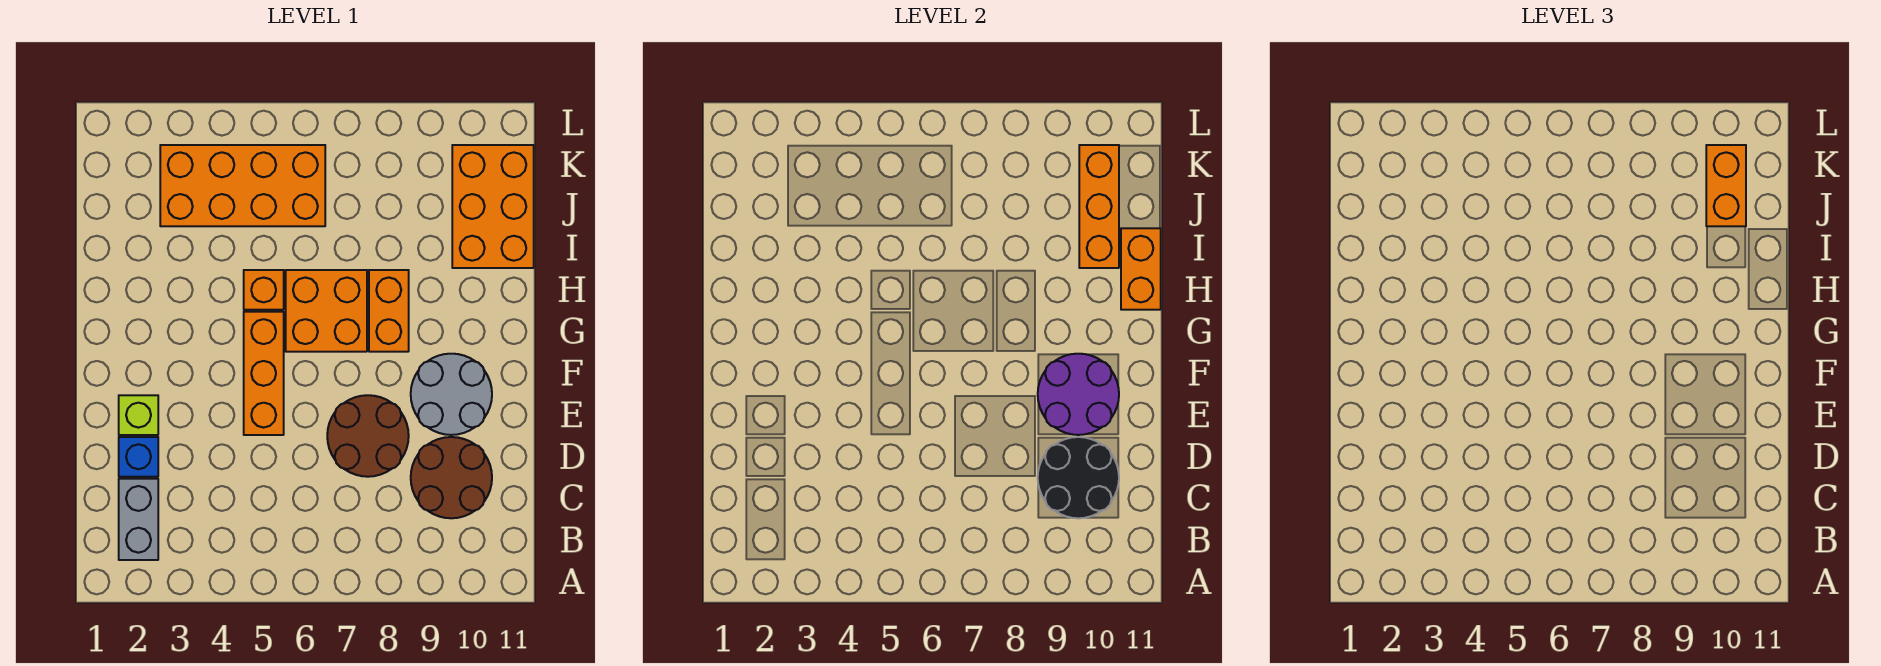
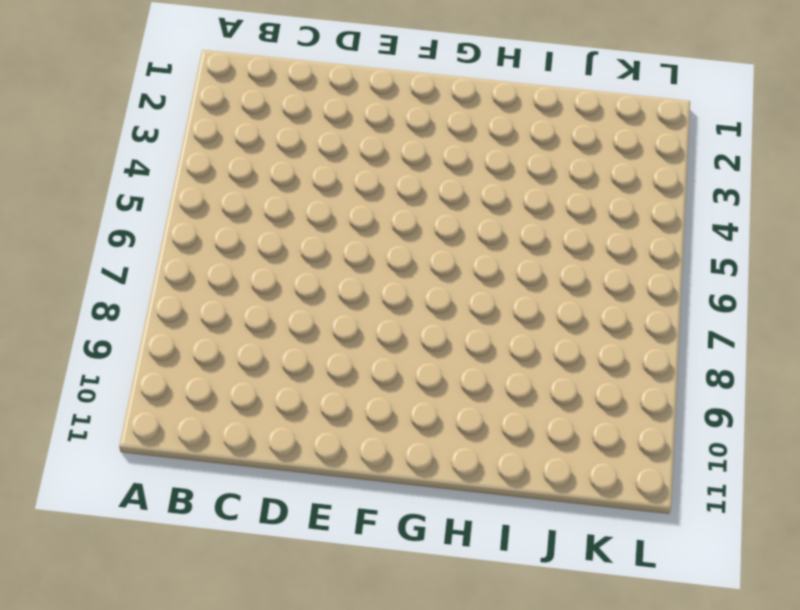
none -> grey 1x2 brick [119,479,158,560]
none -> brown 2x2 round brick [411,437,492,518]
none -> blue 1x1 brick [119,437,158,477]

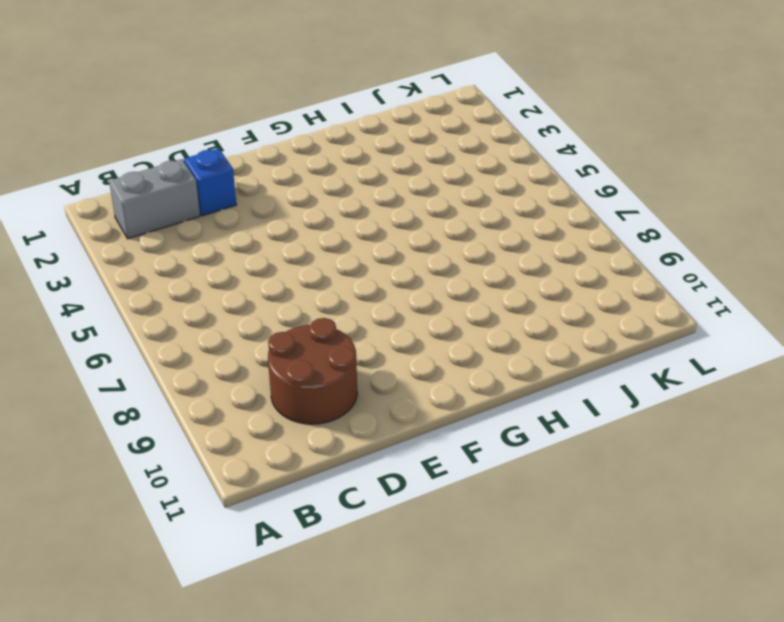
none -> brown 2x2 round brick [327,395,409,477]
none -> lime 1x1 brick [119,395,158,435]
none -> orange 1x3 brick [244,312,284,435]

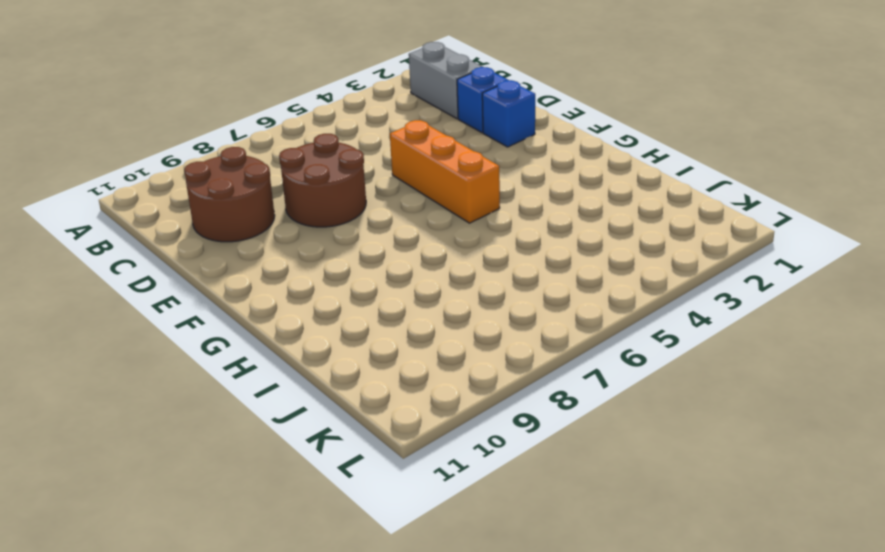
blue 1x1 brick [482,80,535,147] -> lime 1x1 brick [119,395,158,435]
none -> grey 2x2 round brick [411,354,492,435]
none -> orange 2x2 brick [286,270,367,352]
none -> orange 1x2 brick [369,270,409,352]

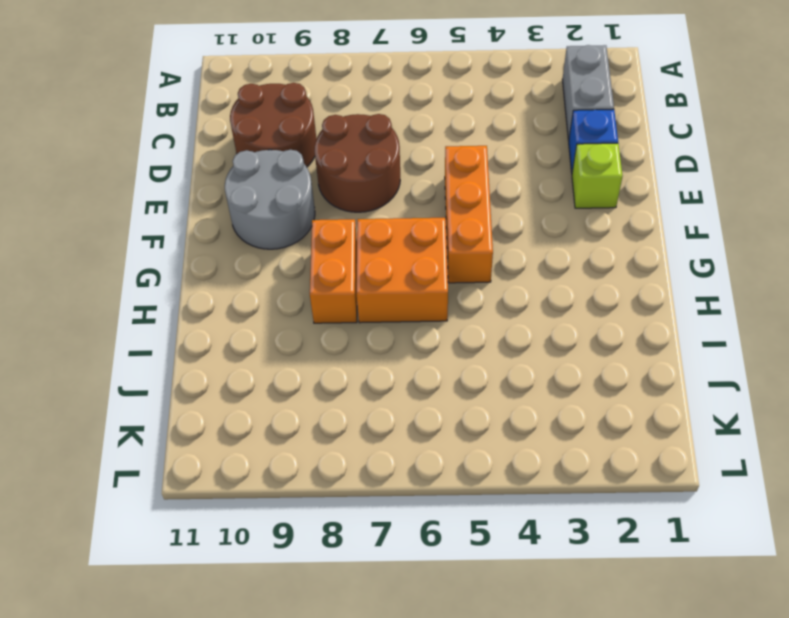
none -> orange 1x1 brick [244,270,284,310]
none -> orange 2x3 brick [452,145,534,268]
none -> orange 2x4 brick [160,145,325,226]

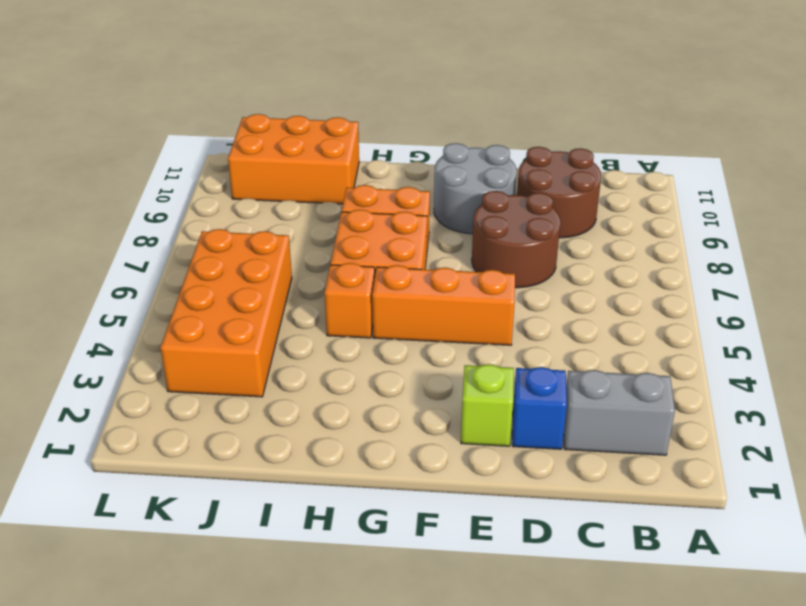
none -> black 2x2 round brick [1038,437,1119,518]
none -> purple 2x2 round brick [1038,354,1119,435]
none -> orange 1x2 brick [1121,228,1161,310]

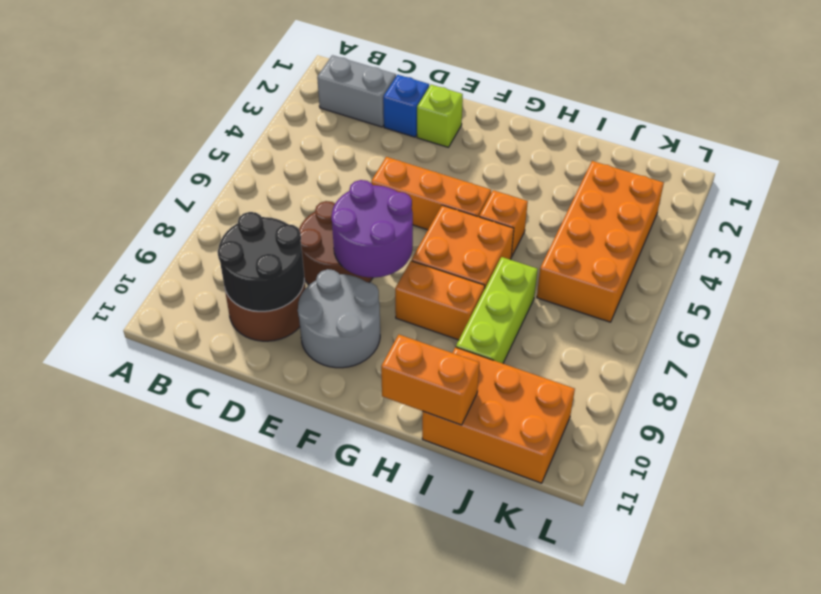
purple 2x2 round brick [332,180,413,278] -> purple 2x2 round brick moved to [1038,354,1119,435]
lime 1x3 brick [456,257,538,363] -> none
none -> orange 1x3 brick [1079,145,1119,268]
none -> orange 1x2 brick [1706,145,1746,226]

